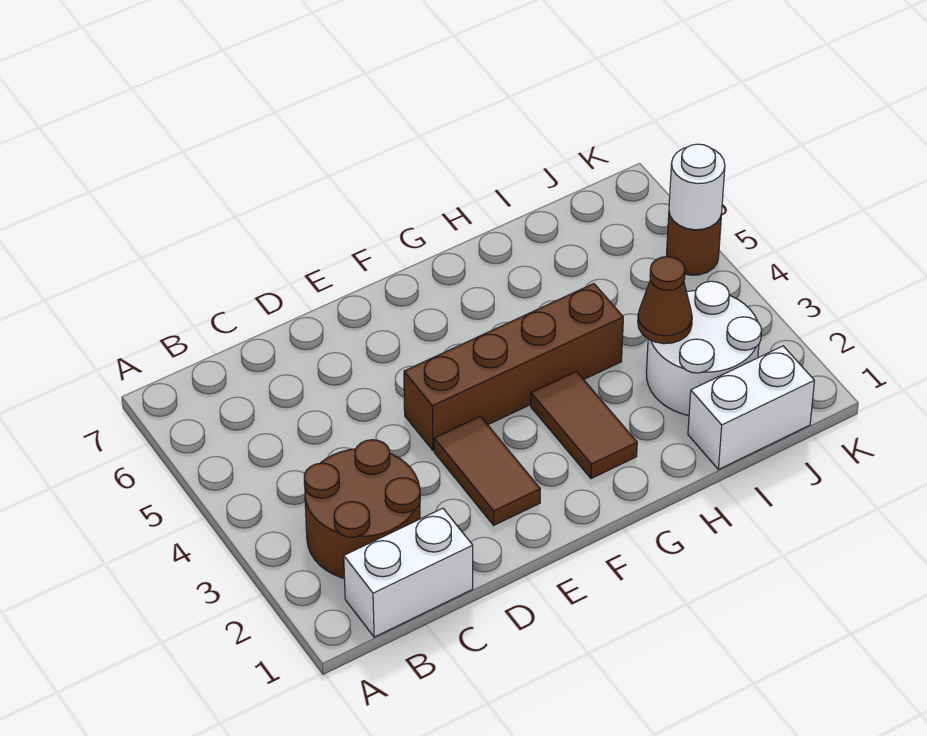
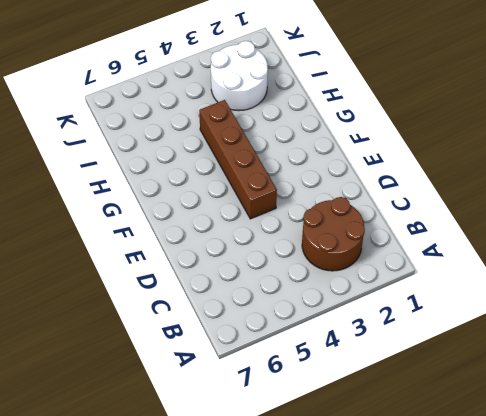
none -> white 1x2 brick [344,508,473,637]
none -> brown 1x2 tile [434,416,540,525]

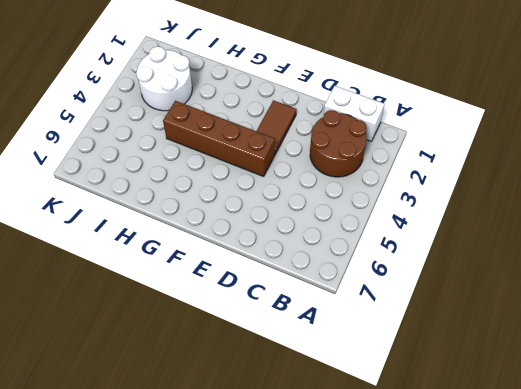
none -> brown 1x2 tile [531,371,637,479]
none -> white 1x2 brick [688,346,814,470]

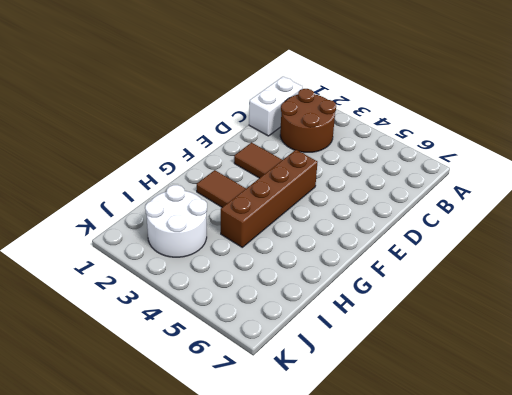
none -> white 1x2 brick [688,346,814,470]
none -> brown 1x1 round brick [667,213,722,275]

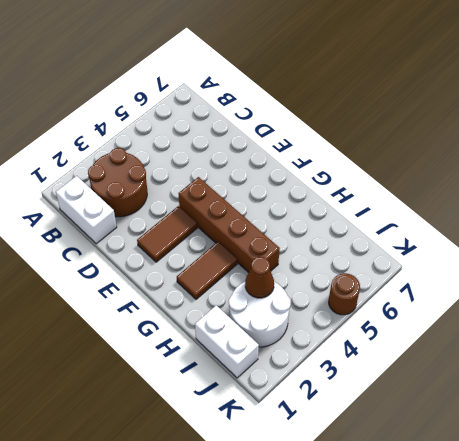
none -> white 1x1 round brick [669,144,725,230]

